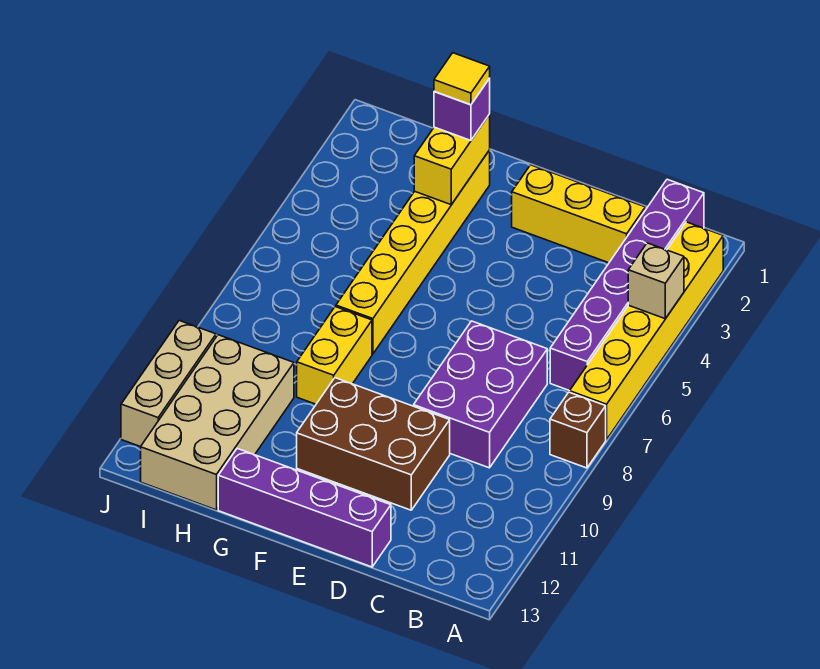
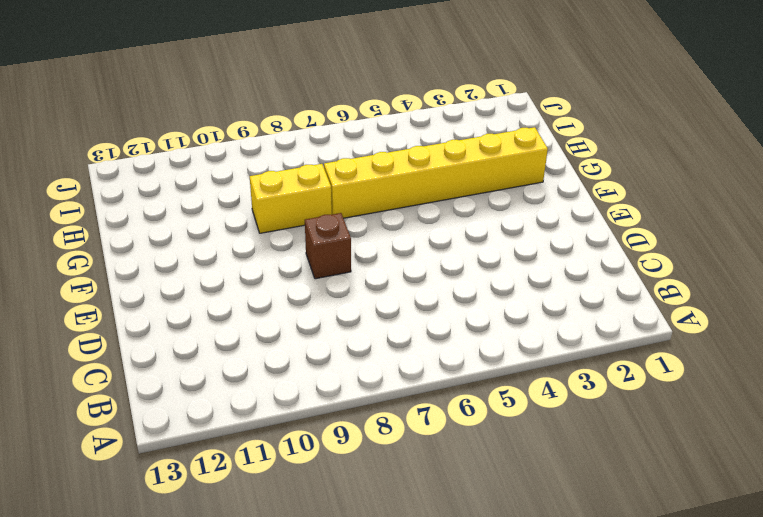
brown 1x1 brick [305,213,351,279] -> brown 1x1 brick moved to [550,392,606,468]
none -> yellow 1x6 brick [570,222,723,440]
none -> purple 1x6 brick [550,179,704,391]
none -> yellow 1x3 brick [512,165,645,263]

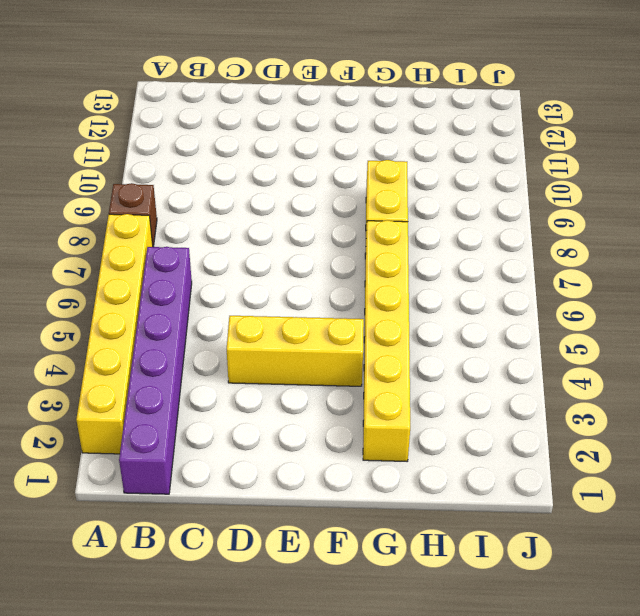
yellow 1x3 brick [227,316,364,386] -> yellow 1x3 brick moved to [512,165,645,263]
none -> purple 2x3 brick [414,321,547,468]
none -> brown 2x3 brick [297,378,450,510]
none -> purple 1x4 brick [218,448,391,567]

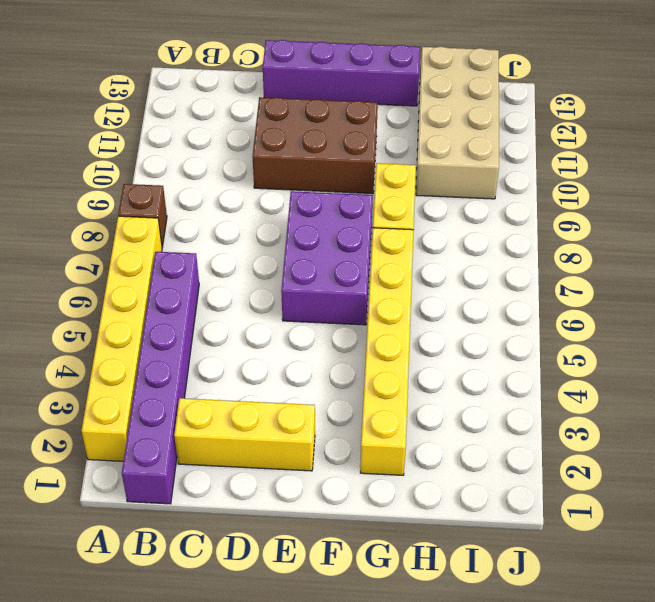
purple 2x3 brick [281,191,373,325] -> purple 2x3 brick moved to [414,321,547,468]
none -> tan 1x3 brick [121,321,216,447]
none -> tan 1x1 brick [628,243,684,319]
none -> yellow 1x2 brick [414,114,490,205]

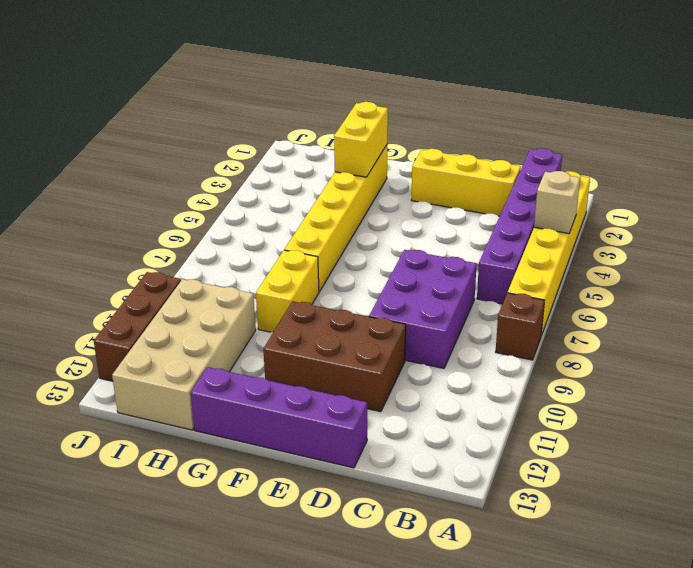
brown 1x3 brick [94,272,181,381] -> tan 1x3 brick [121,321,216,447]
none -> purple 1x1 brick [434,79,490,140]
none -> yellow 1x1 tile [434,53,490,105]

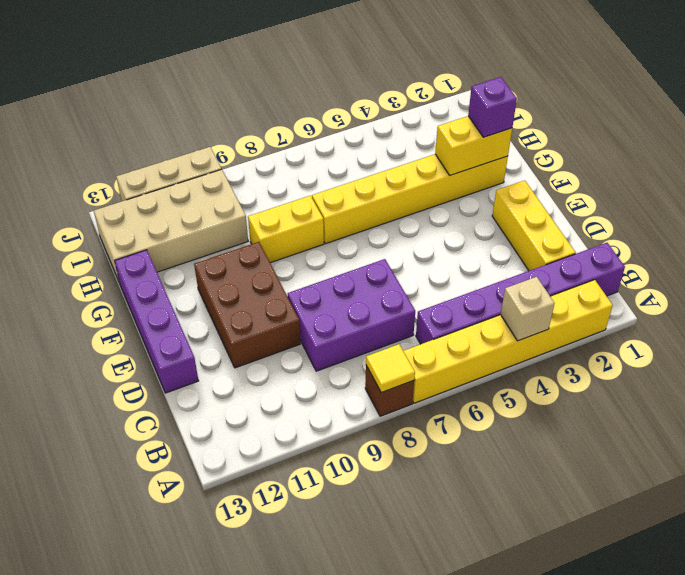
yellow 1x1 tile [366,344,415,393] -> yellow 1x1 tile moved to [434,53,490,105]

